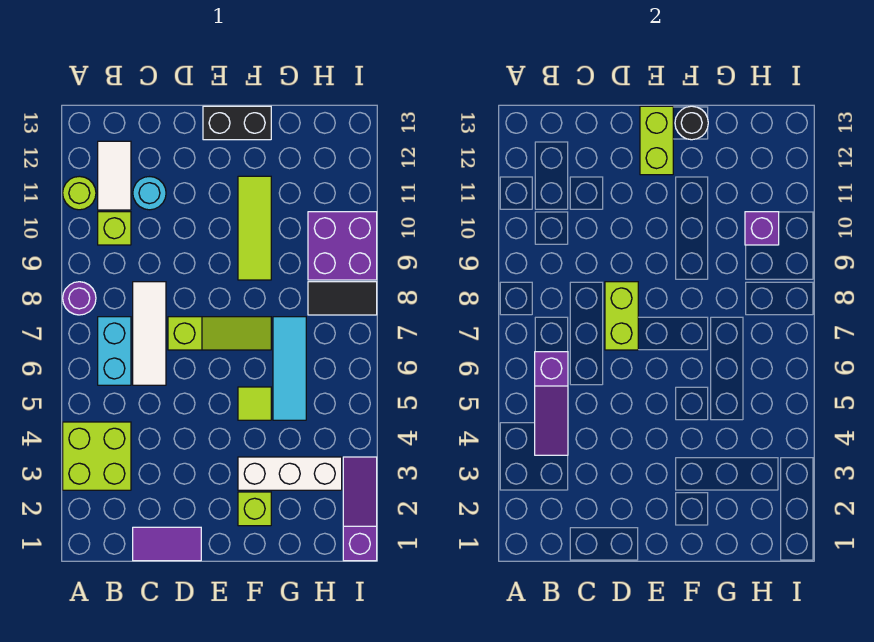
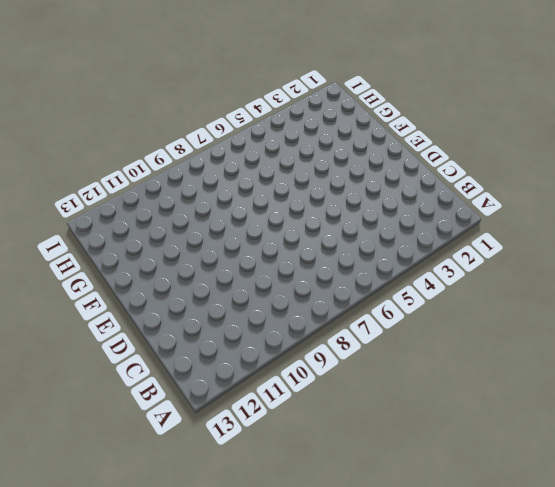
none -> lime 2x2 brick [63,422,131,490]
none -> purple 1x1 round brick [63,282,96,315]
none -> lime 1x1 round brick [63,176,96,210]

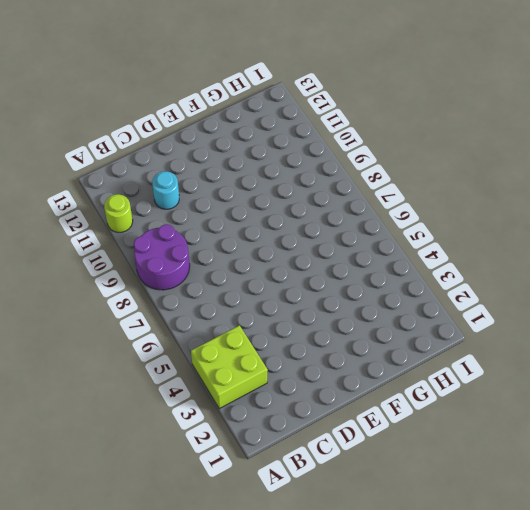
purple 2x2 round brick [134,224,190,290] -> purple 1x1 round brick [63,282,96,315]
none -> cyan 1x2 brick [98,317,131,385]
none -> lime 1x1 brick [98,212,131,245]
none -> white 1x2 tile [98,141,131,210]

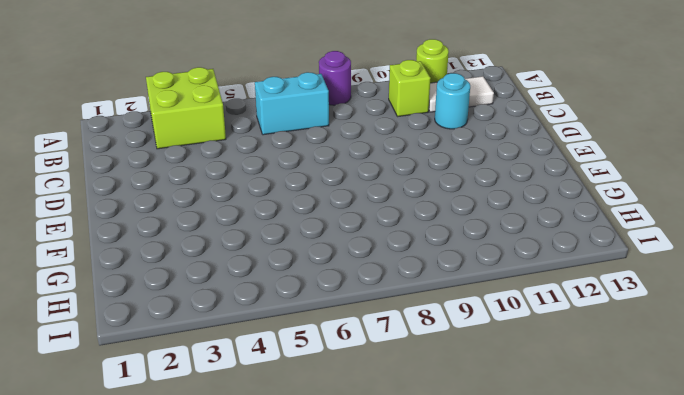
none -> purple 1x2 tile [133,527,201,561]
none -> white 1x3 tile [133,282,166,385]
none -> lime 1x3 slope [168,317,271,350]

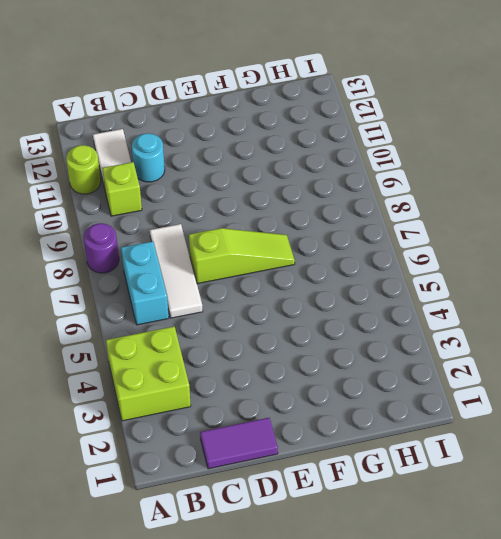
none -> black 1x2 brick [203,106,271,140]
none -> lime 1x1 brick [238,492,271,526]
none -> white 1x3 brick [238,457,342,490]

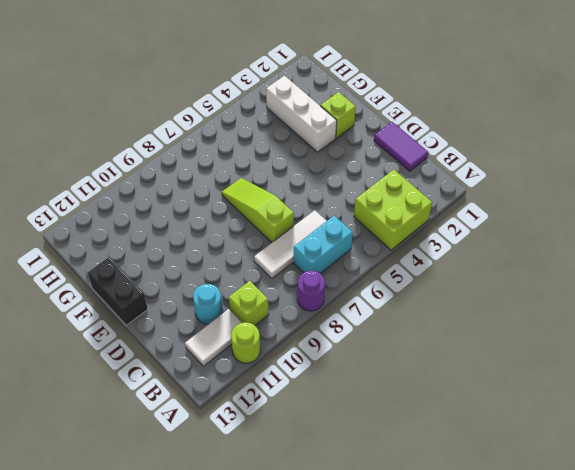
none -> lime 1x1 tile [238,387,271,420]
none -> lime 1x3 tile [238,176,271,280]
none -> cyan 1x3 tile [273,317,306,420]

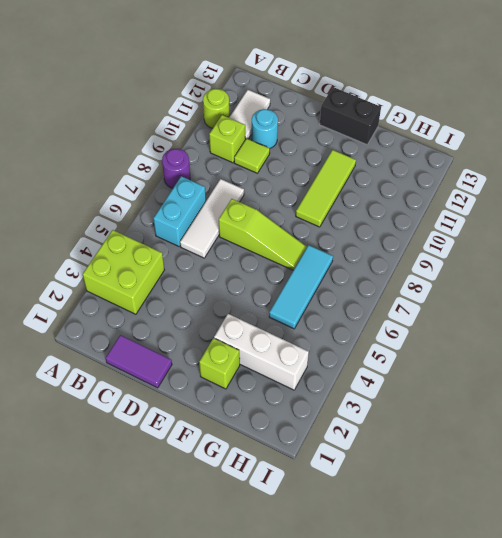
lime 1x1 tile [234,138,270,173] -> lime 1x1 tile moved to [238,387,271,420]
none -> black 1x2 tile [308,282,377,315]
none -> purple 2x2 brick [308,212,377,280]
none -> purple 1x3 slope [343,457,377,561]

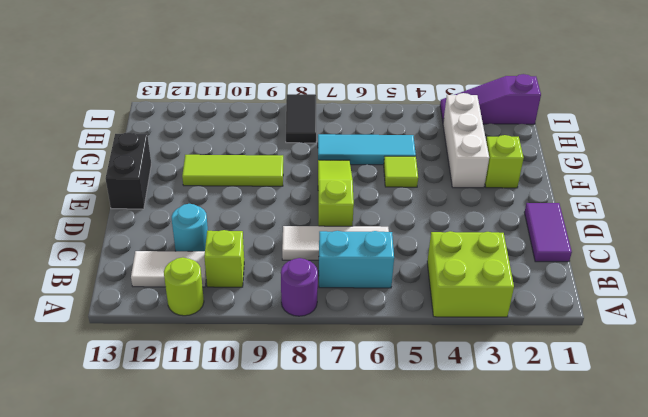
none -> purple 2x2 brick [308,212,377,280]
none -> purple 1x3 slope [535,352,568,455]
none -> lime 1x2 brick [605,282,638,350]

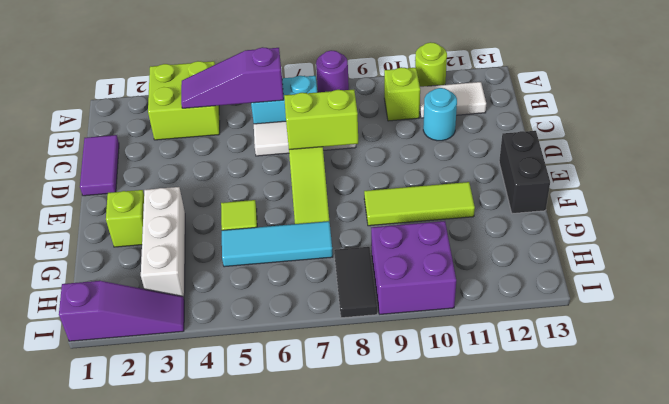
none -> lime 1x2 brick [640,106,673,175]
none -> black 1x1 round brick [675,106,708,140]
none -> purple 1x1 brick [745,212,779,245]

